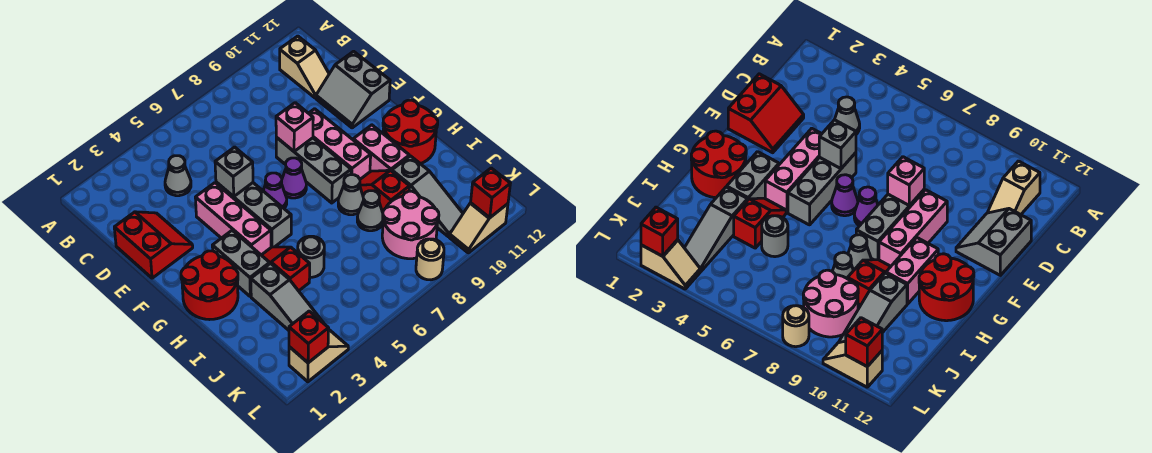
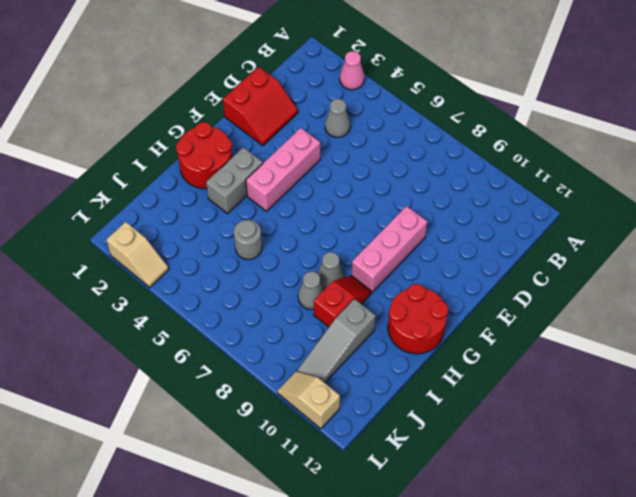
pink 1x1 cone [340,51,365,90] -> none
none -> tan 1x2 slope [280,36,329,98]
none -> grey 2x2 slope [316,51,390,128]
none -> grey 1x3 brick [216,182,291,247]

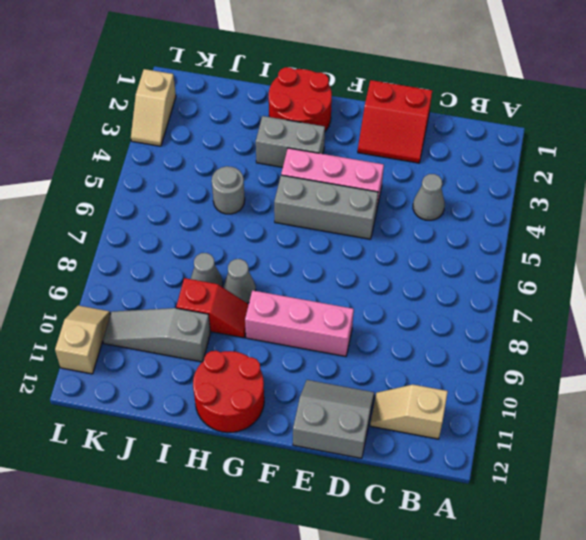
none -> grey 1x3 brick [276,137,351,203]
none -> purple 1x1 cone [263,173,287,208]
none -> purple 1x1 cone [282,158,306,198]

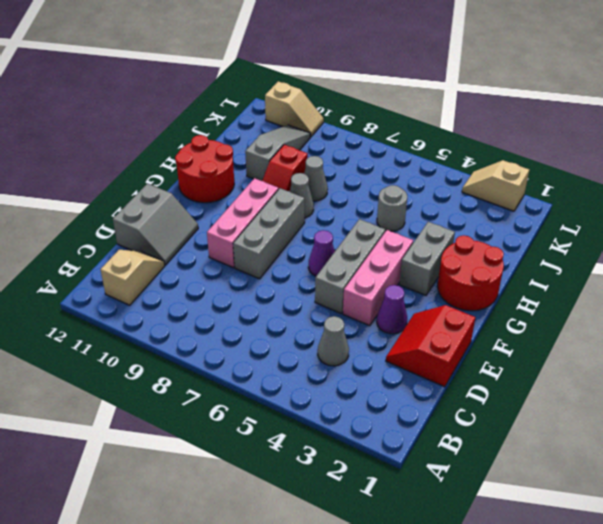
purple 1x1 cone [377,285,407,334] -> purple 1x1 cone moved to [282,158,306,198]
none -> pink 1x2 brick [353,125,409,172]
none -> red 1x2 slope [262,247,310,291]
none -> grey 1x3 slope [251,263,323,330]

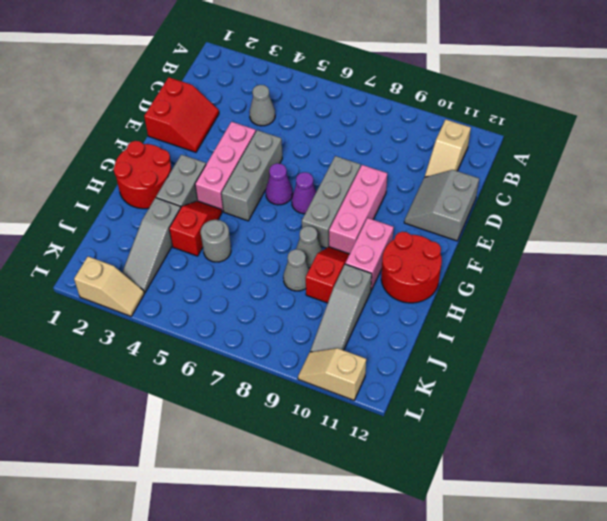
none -> pink 2x2 round brick [382,191,439,259]
none -> tan 1x1 round brick [416,239,444,280]
none -> grey 1x1 brick [215,147,253,197]

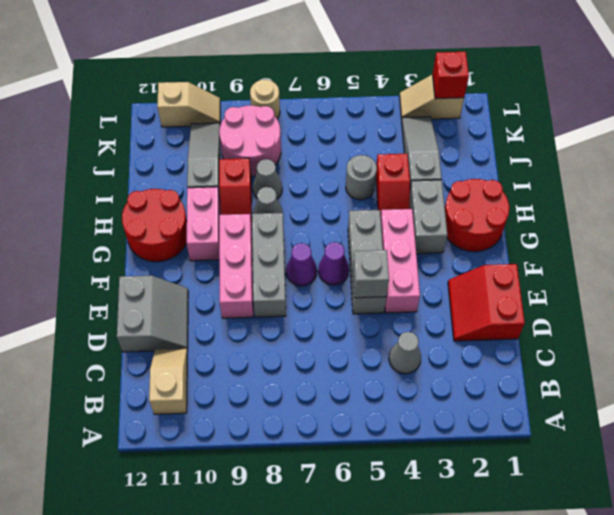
none -> pink 1x1 brick [276,103,313,151]
none -> red 1x1 brick [471,168,510,218]

